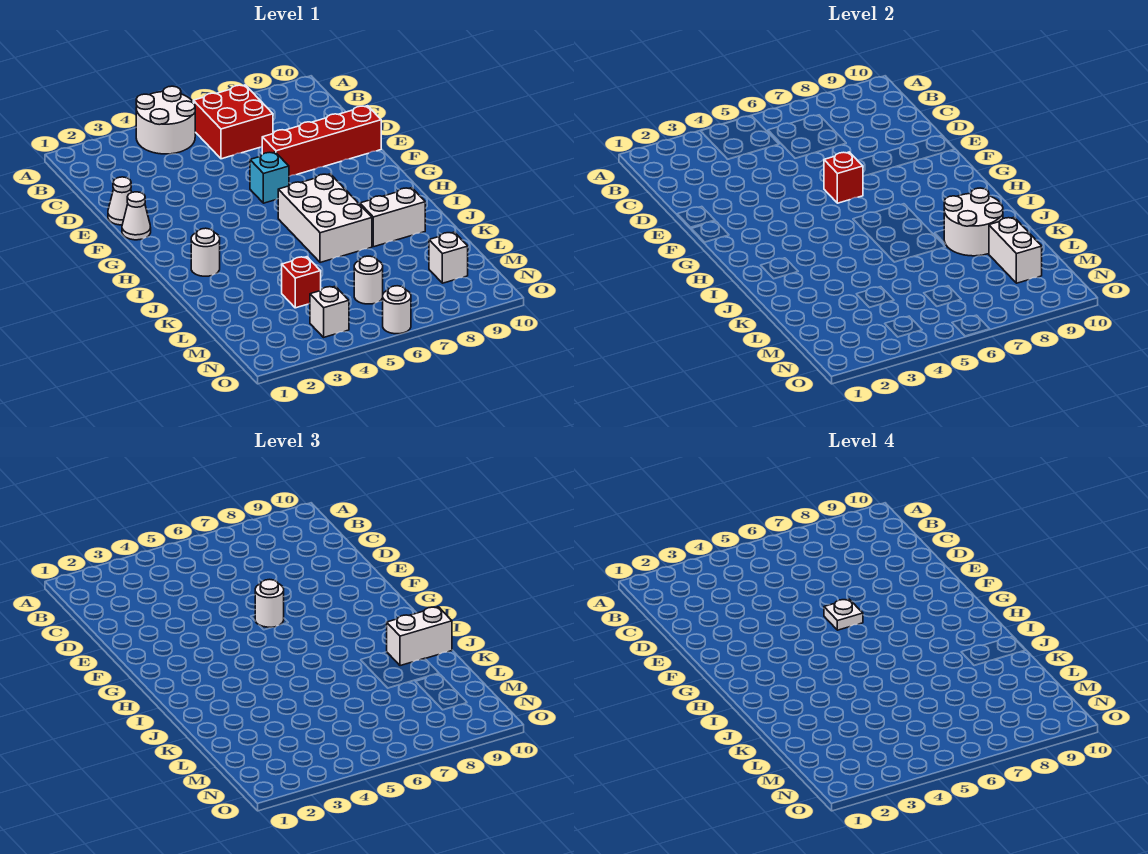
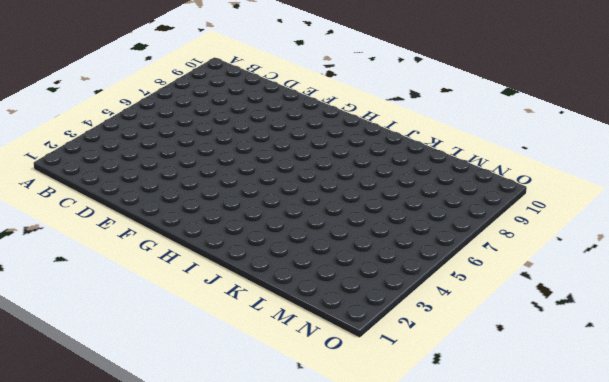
none -> white 2x2 round brick [136,86,195,154]
none -> red 2x2 brick [193,85,273,159]
none -> white 1x1 cone [108,177,132,225]

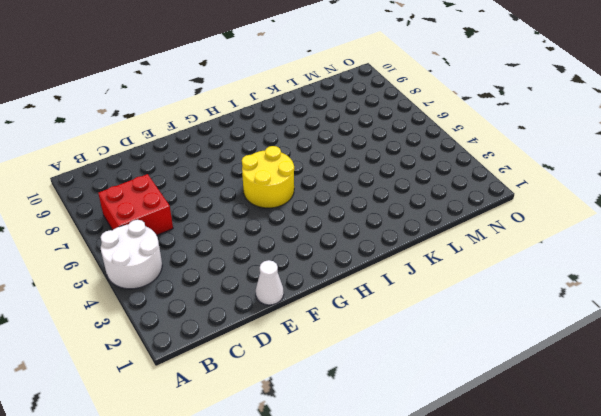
yellow 2x2 round brick [242,146,294,208] -> white 2x3 brick [278,174,372,263]
none -> red 1x4 brick [262,106,381,176]
none -> white 1x1 cone [122,192,151,240]
none -> cyan 1x1 brick [250,152,289,203]

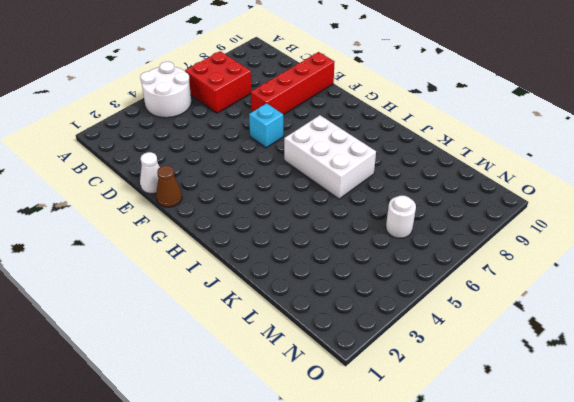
brown 1x1 cone [156,166,182,207] -> white 1x1 cone [122,192,151,240]
none -> white 1x1 round brick [191,228,220,276]
none -> white 1x2 brick [360,188,425,247]
none -> red 1x1 brick [282,257,321,308]

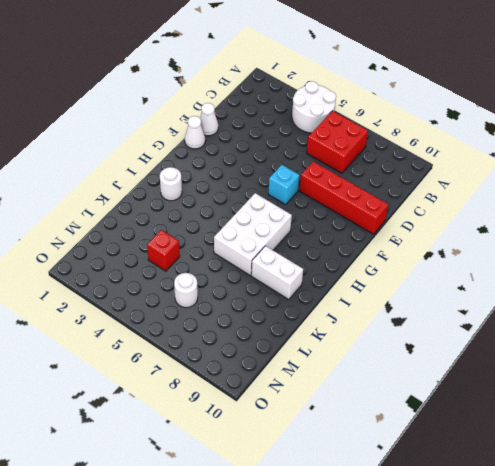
none -> white 1x1 brick [429,232,468,283]
none -> white 1x1 brick [310,286,349,337]
none -> white 1x1 round brick [383,286,411,334]

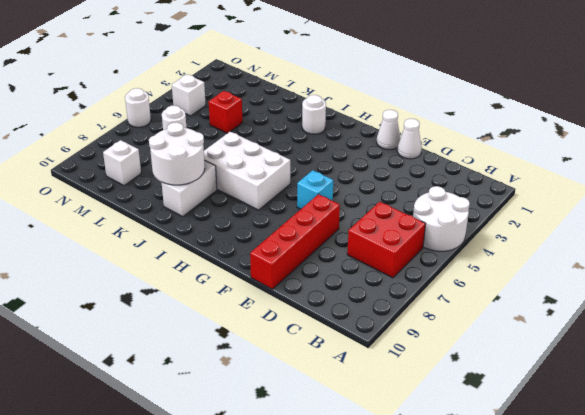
none -> red 1x1 brick [824,152,863,203]
none -> white 1x2 brick [989,217,1042,283]
none -> white 1x1 round brick [255,579,284,627]

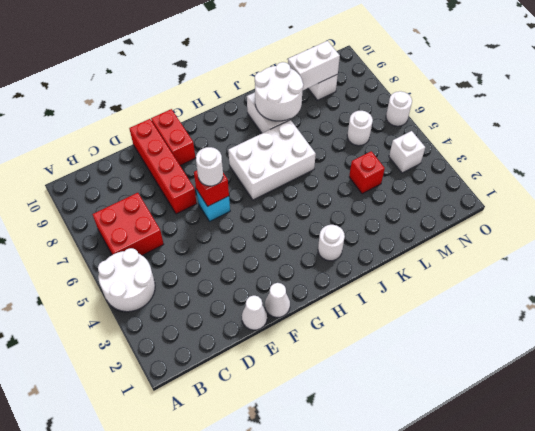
red 1x2 brick [151,109,195,165] -> none
none -> white 1x2 brick [387,607,452,666]
none -> white 1x1 plate [824,599,863,630]

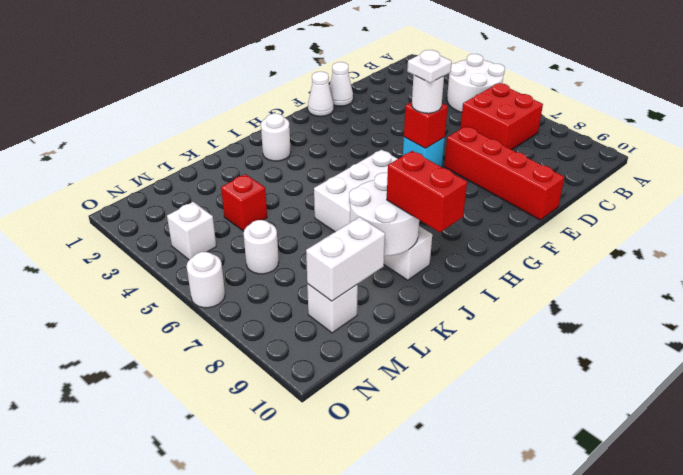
red 1x2 brick [387,151,467,232] -> white 1x2 brick [387,607,452,666]

